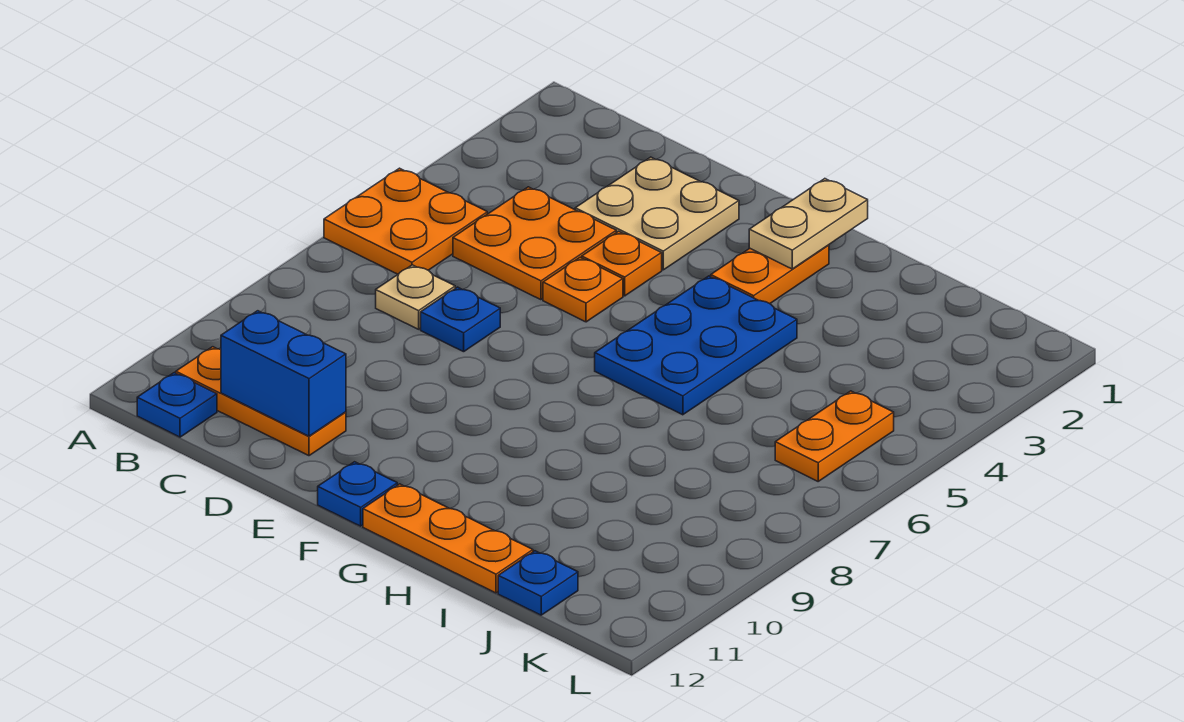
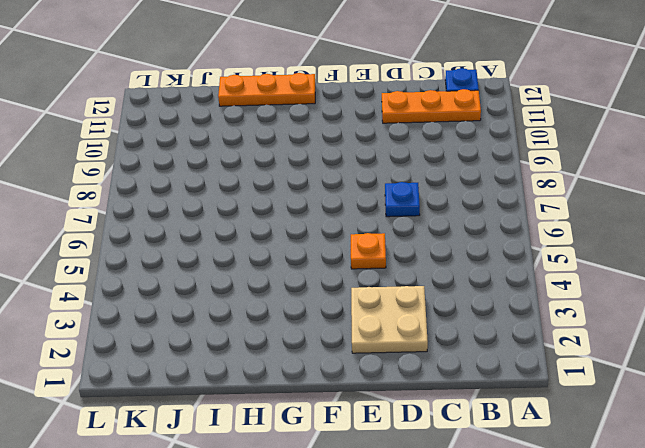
none -> orange 2x2 plate [324,168,487,274]
none -> orange 2x2 plate [453,187,616,300]
none -> tan 1x1 plate [376,265,455,329]

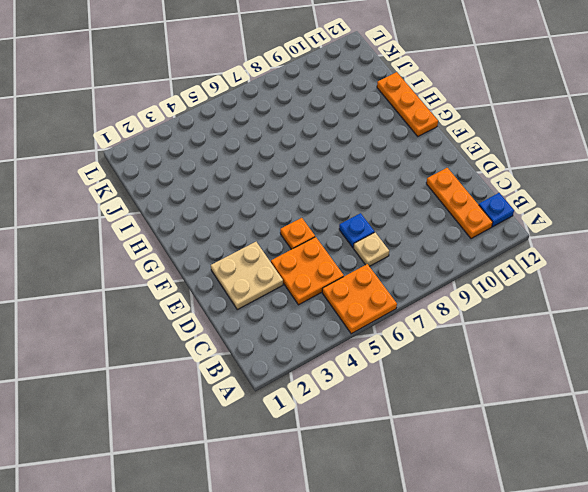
none -> orange 1x1 plate [582,231,662,296]
none -> blue 1x1 plate [318,462,397,526]
none -> orange 1x2 plate [711,245,829,304]

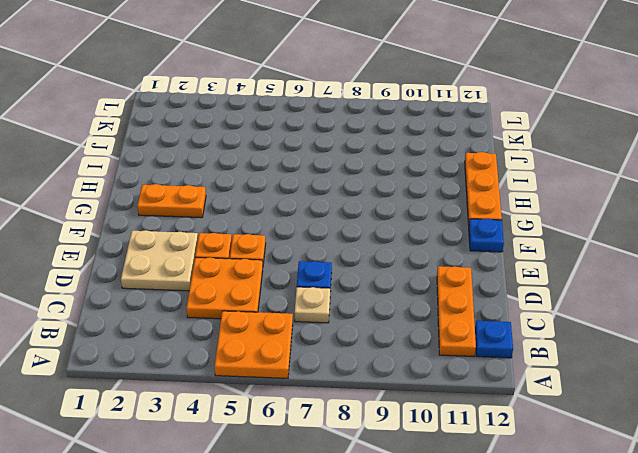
none -> blue 2x3 plate [595,276,797,415]
none -> blue 1x1 plate [498,551,578,615]
none -> orange 1x2 plate [775,391,894,481]

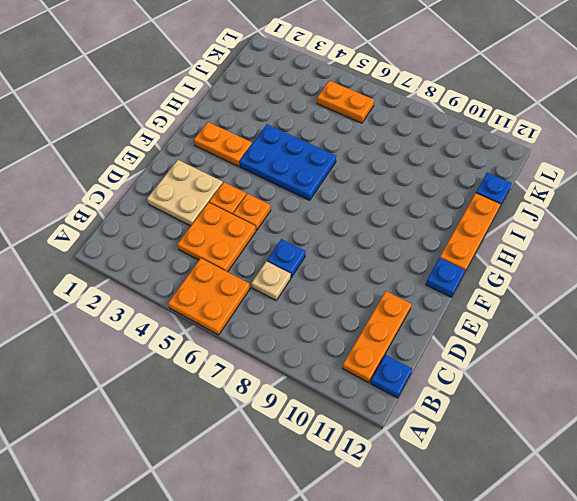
none -> blue 1x2 brick [221,311,346,436]
none -> tan 1x2 plate [749,179,868,269]

